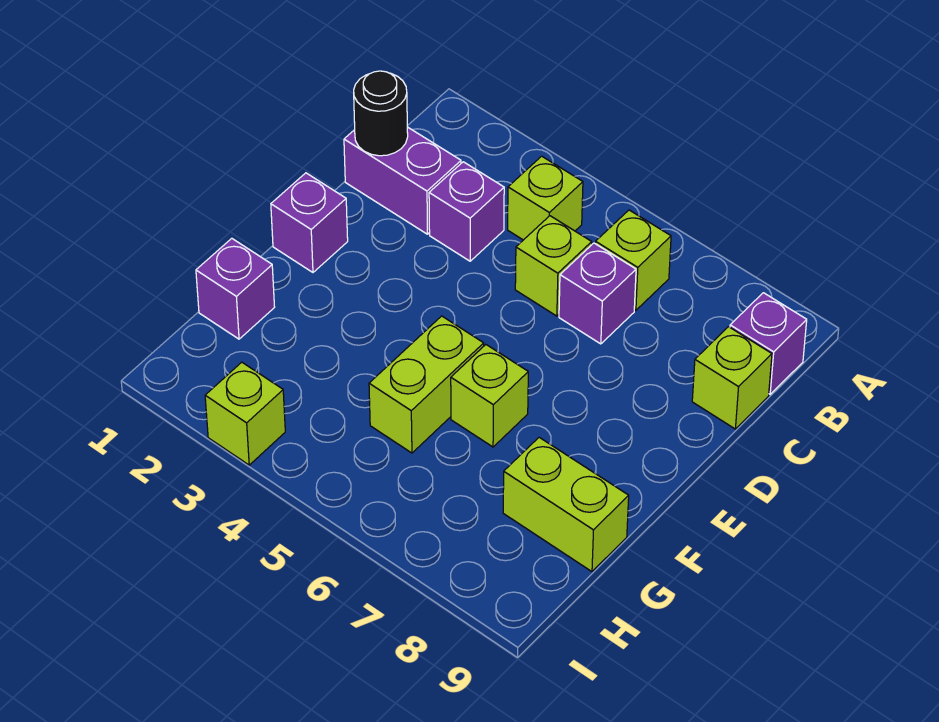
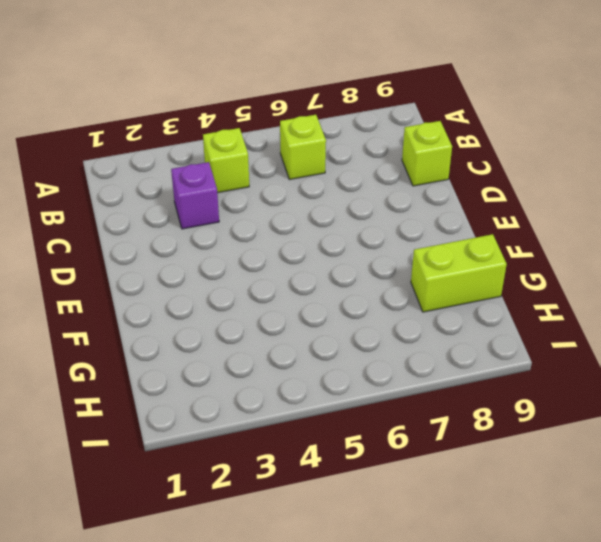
none -> purple 1x1 brick [730,293,807,394]
none -> purple 1x2 brick [344,127,461,234]
none -> lime 1x1 brick [515,216,592,316]

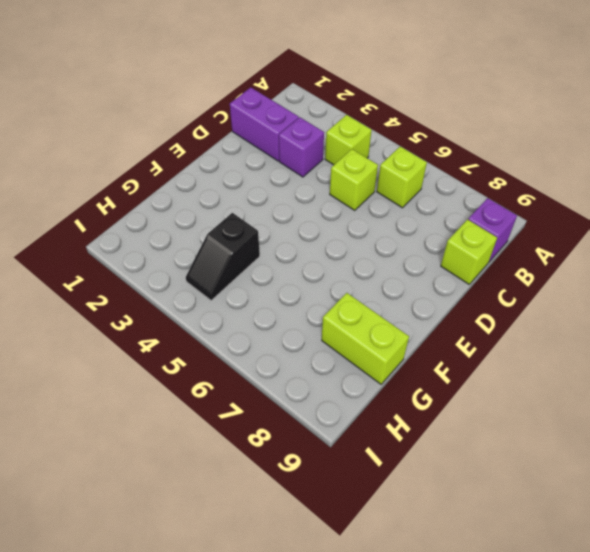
black 1x2 slope [186,213,260,300] -> none
none -> purple 1x1 brick [559,243,636,344]
none -> purple 1x1 brick [271,173,348,272]
none -> lime 1x2 brick [369,316,484,453]

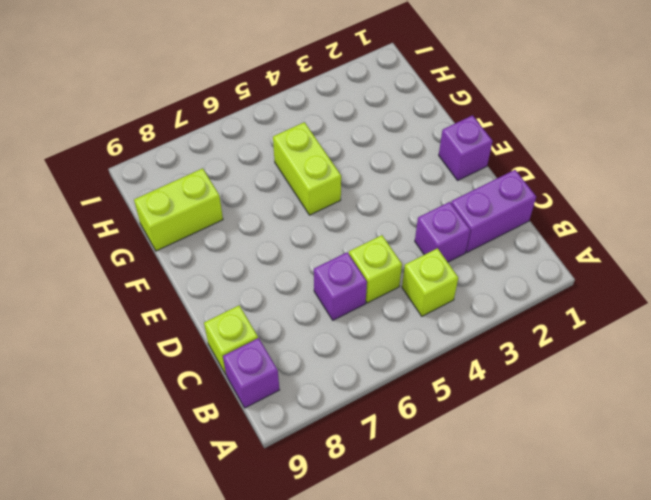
none -> lime 1x1 brick [595,210,671,310]
none -> lime 1x1 brick [451,345,528,447]
none -> purple 1x1 brick [196,238,275,339]

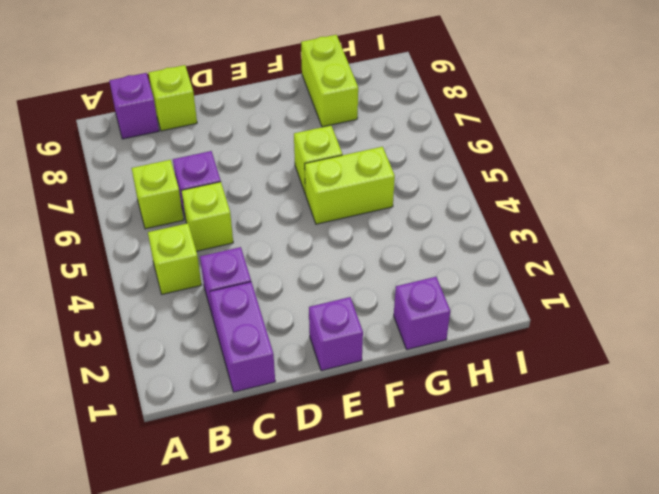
none -> lime 1x1 brick [205,362,285,465]
none -> black 1x1 round brick [354,71,408,156]

